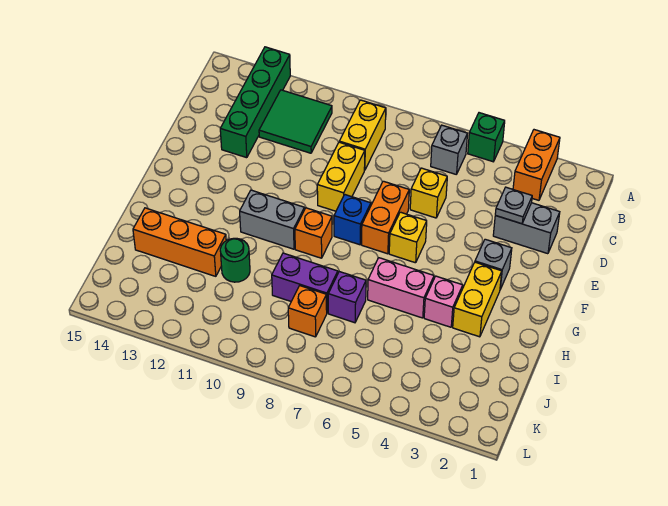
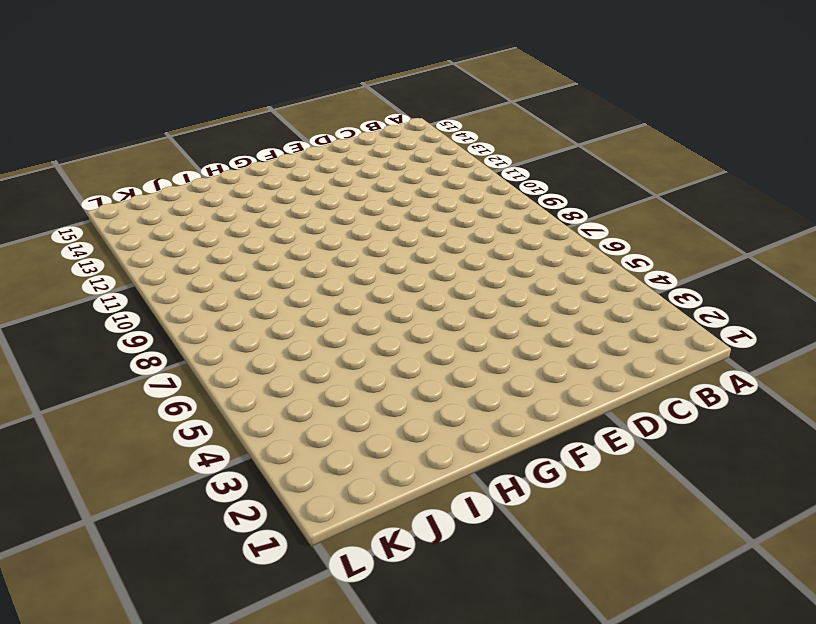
none -> orange 1x2 brick [513,130,560,200]
none -> green 1x1 brick [468,113,505,162]
none -> green 1x4 brick [220,47,290,158]

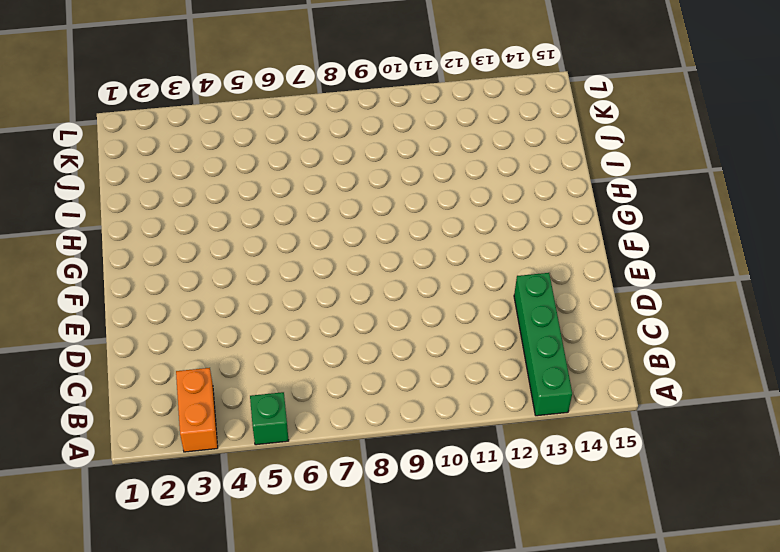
none -> grey 1x1 brick [431,125,468,174]
none -> yellow 1x2 brick [339,100,386,170]
none -> green 2x2 tile [259,90,332,153]

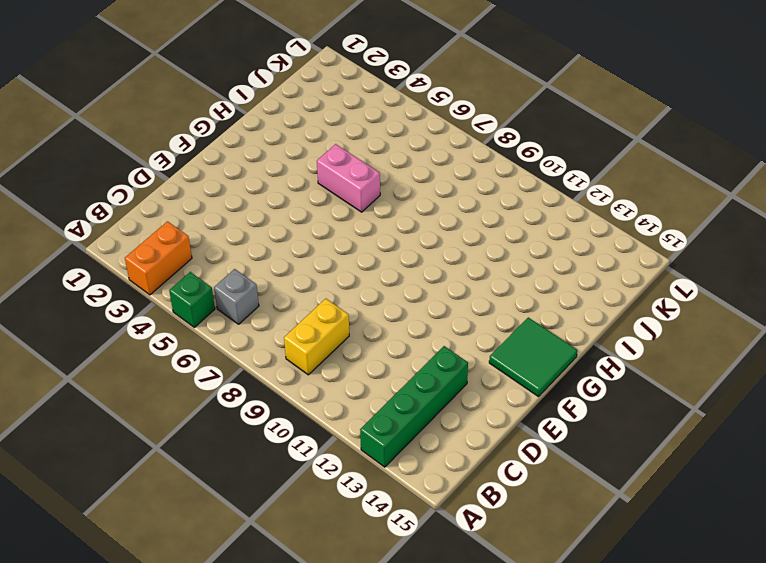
green 2x2 tile [489,317,577,397] -> green 2x2 tile moved to [259,90,332,153]
none -> grey 1x2 brick [493,203,560,254]
none -> yellow 1x1 brick [410,168,447,218]
none -> yellow 1x2 brick [317,142,365,211]

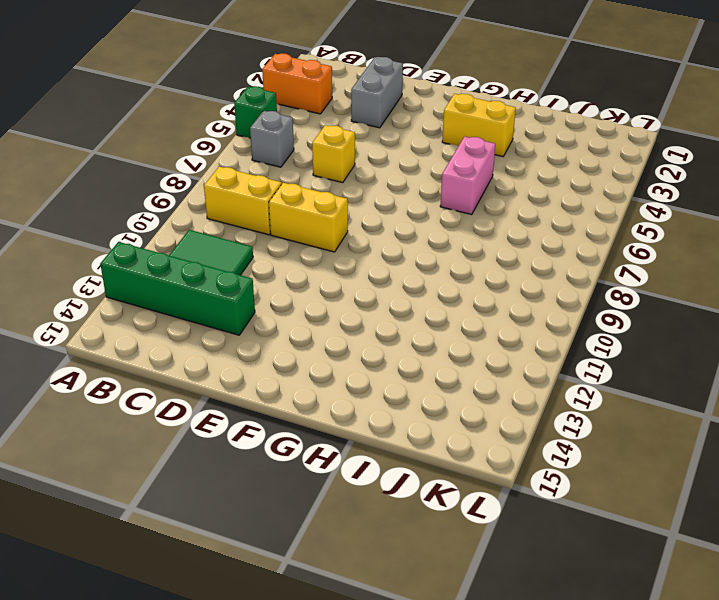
none -> orange 1x2 brick [362,181,409,254]
none -> grey 1x1 brick [475,239,512,289]
none -> yellow 1x1 brick [389,212,427,263]

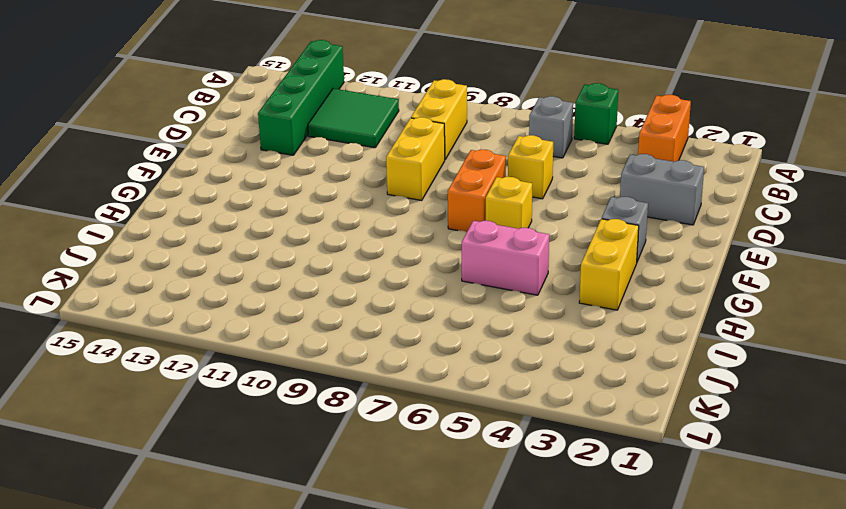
none -> blue 1x1 brick [334,195,371,245]
none -> orange 1x1 brick [295,208,332,258]
none -> grey 1x2 brick [240,190,304,249]

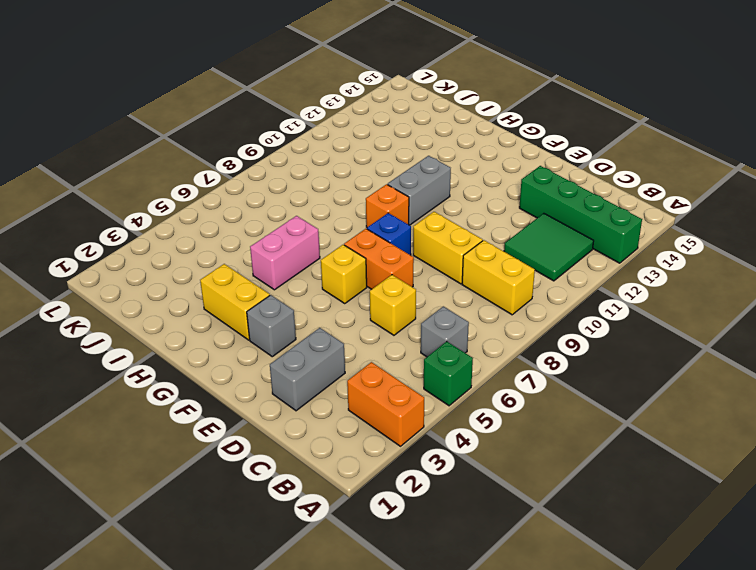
none -> pink 1x1 brick [424,276,463,327]
none -> purple 1x1 brick [328,272,366,323]
none -> purple 1x2 brick [272,253,338,313]

